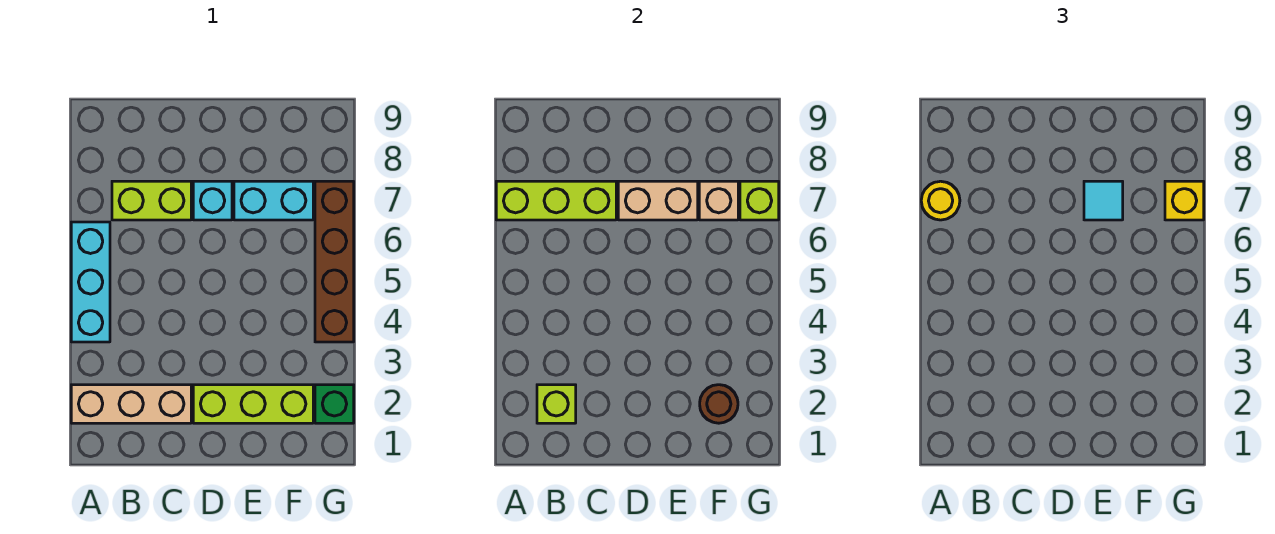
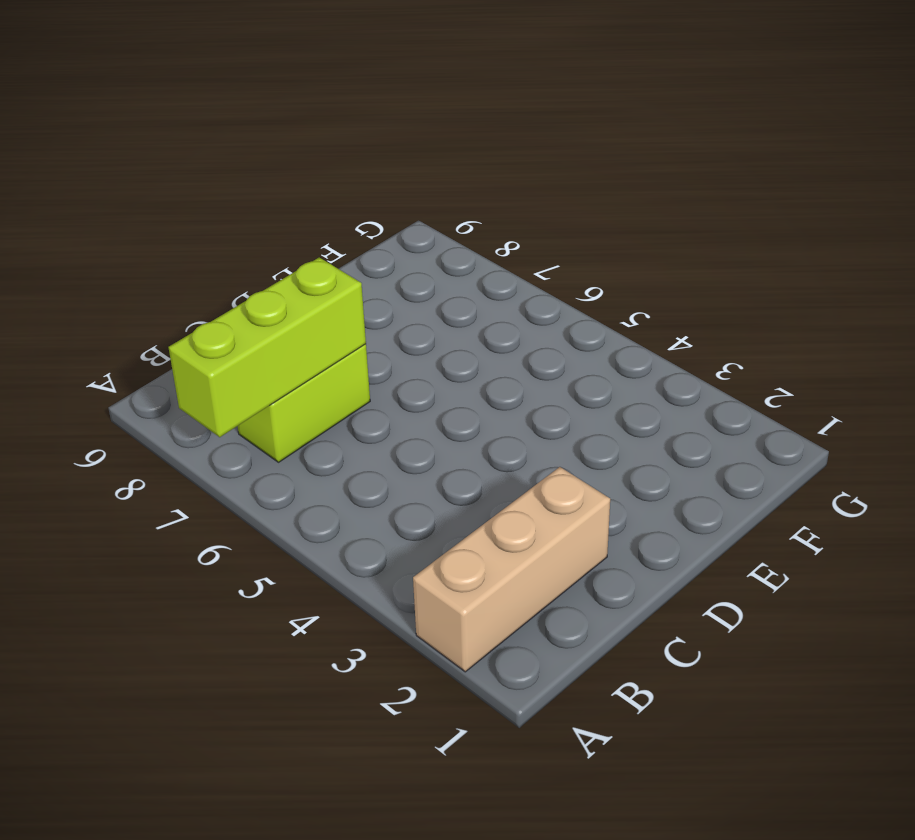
none -> cyan 1x3 brick [71,222,110,342]
none -> lime 1x3 brick [193,385,313,423]
none -> cyan 1x1 brick [193,181,232,220]

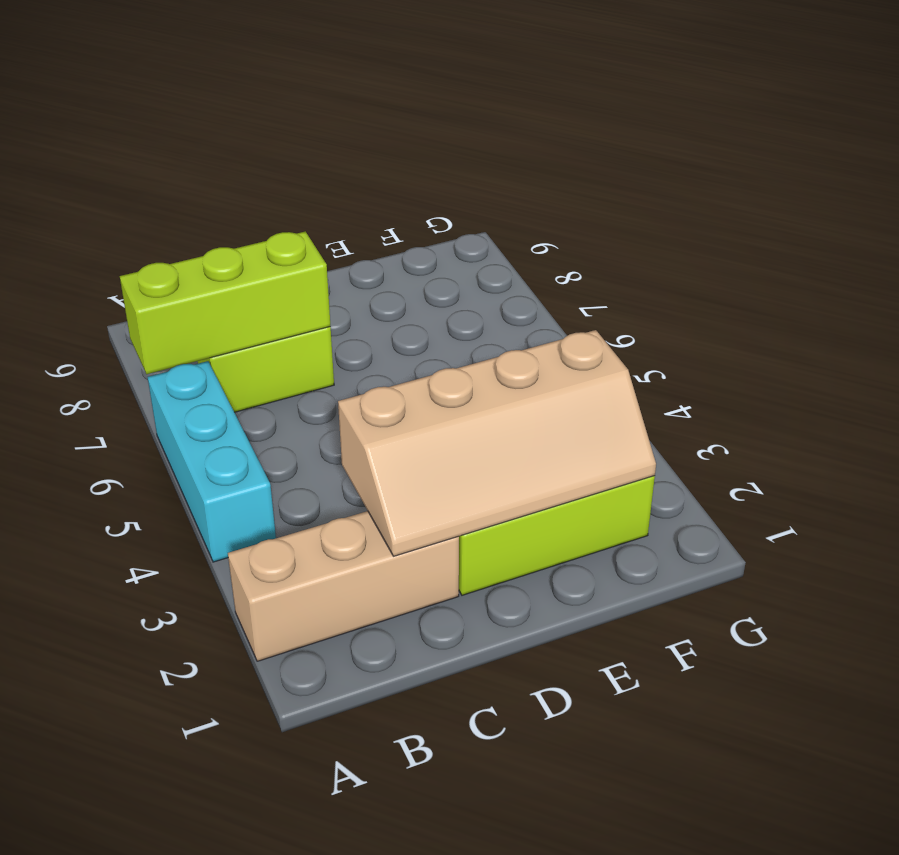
tan 2x4 slope [338,330,656,556] -> brown 1x1 round brick [700,385,738,423]
none -> cyan 1x1 brick [193,181,232,220]
none -> cyan 1x2 brick [234,181,313,220]
none -> green 1x1 brick [315,385,354,423]

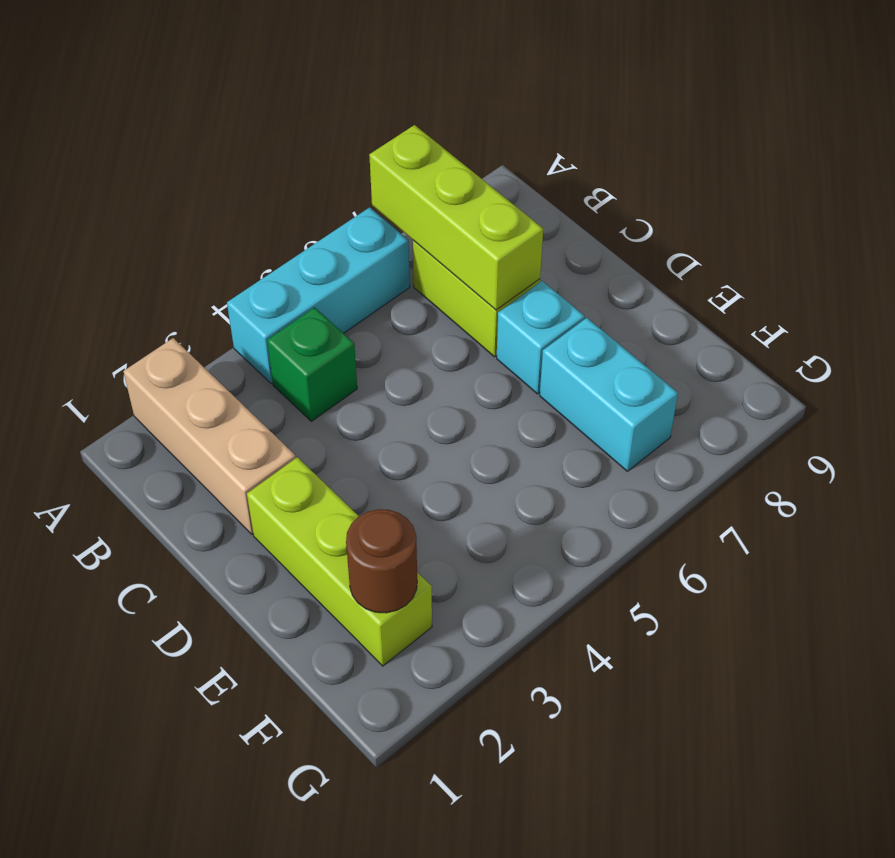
green 1x1 brick [267,307,357,421] -> green 1x1 brick moved to [315,385,354,423]
none -> brown 1x4 brick [315,181,354,342]
none -> lime 1x1 brick [537,385,576,423]
none -> tan 1x2 brick [618,181,698,220]

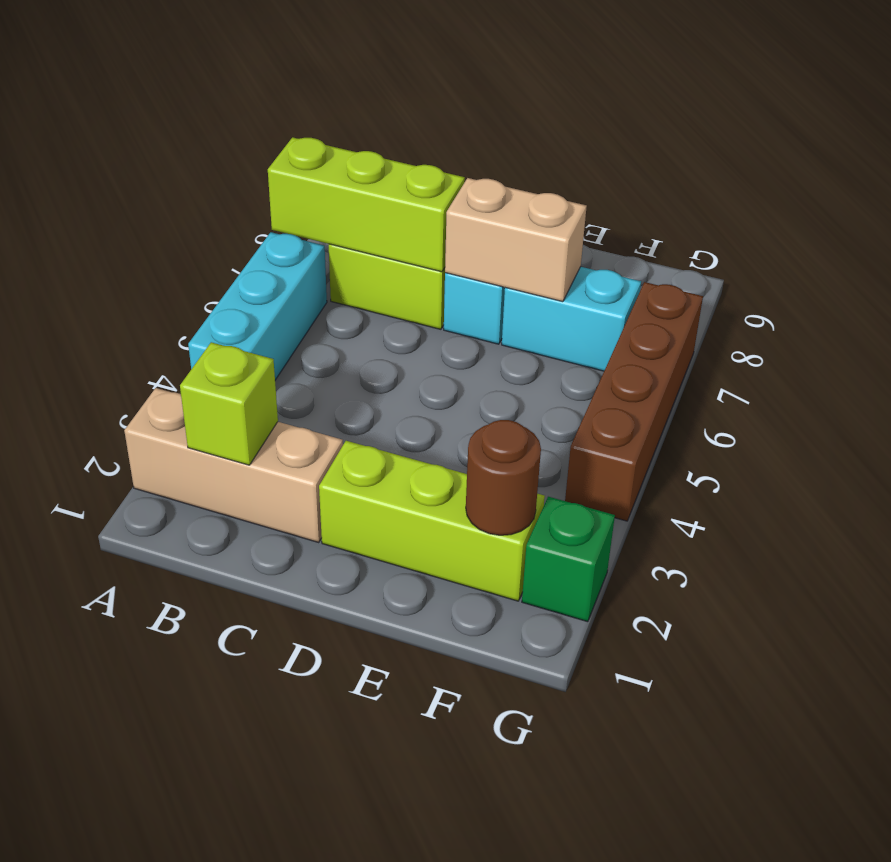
none -> tan 1x1 brick [699,181,738,220]
none -> lime 1x1 brick [740,181,779,220]
none -> yellow 1x1 round brick [921,181,960,220]

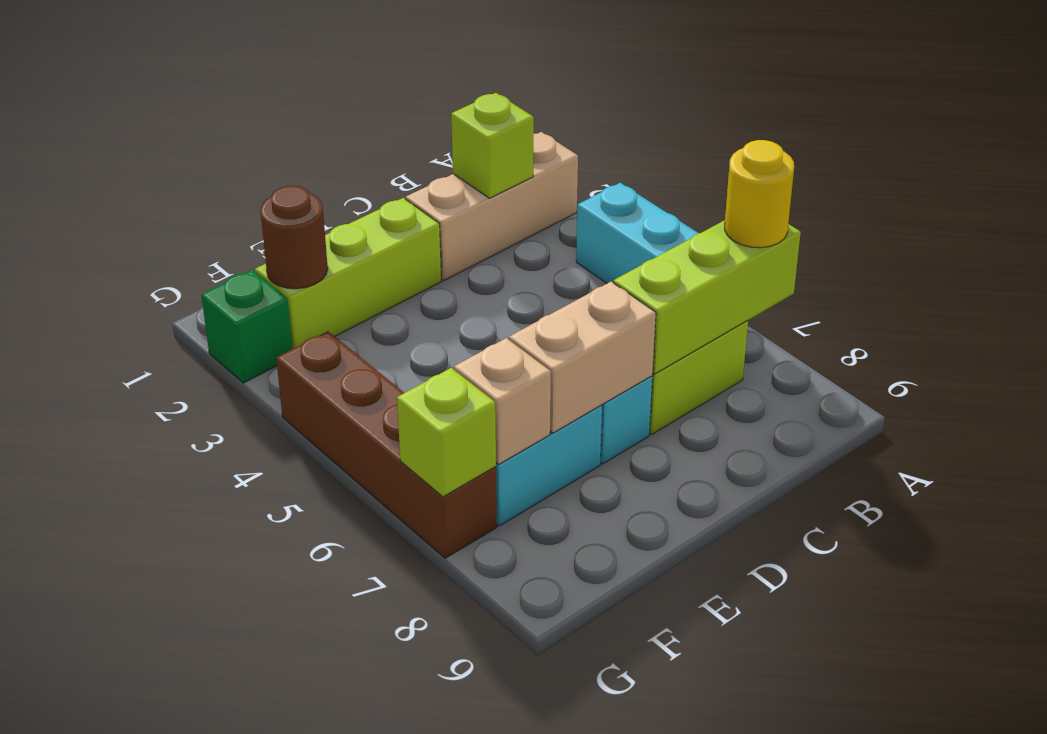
none -> cyan 1x1 tile [1084,181,1123,220]
none -> yellow 1x1 brick [1165,181,1204,220]

